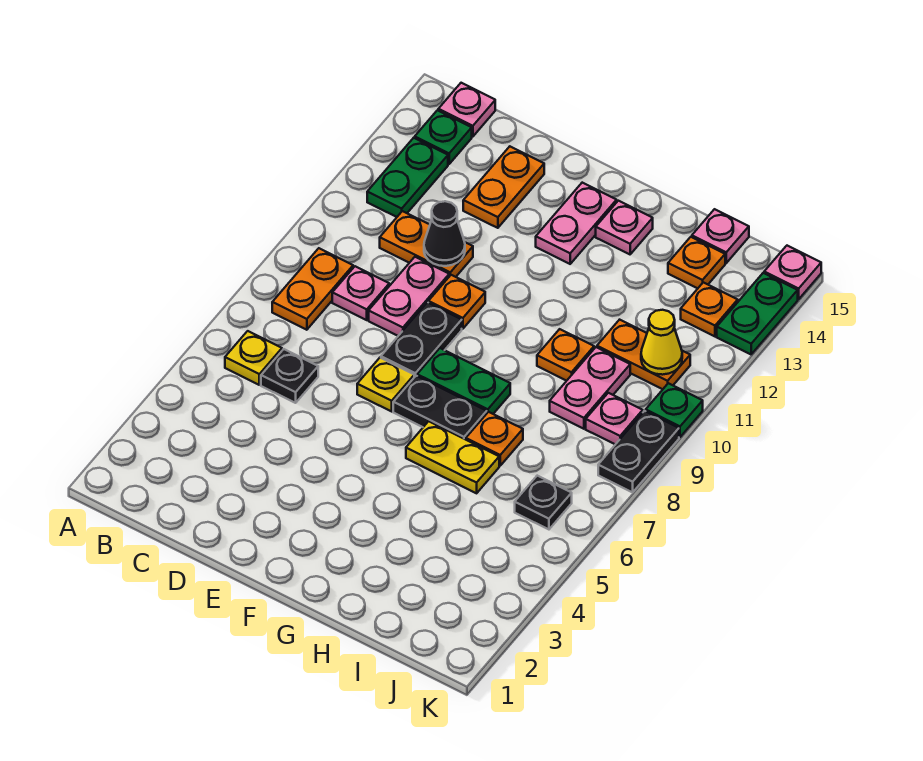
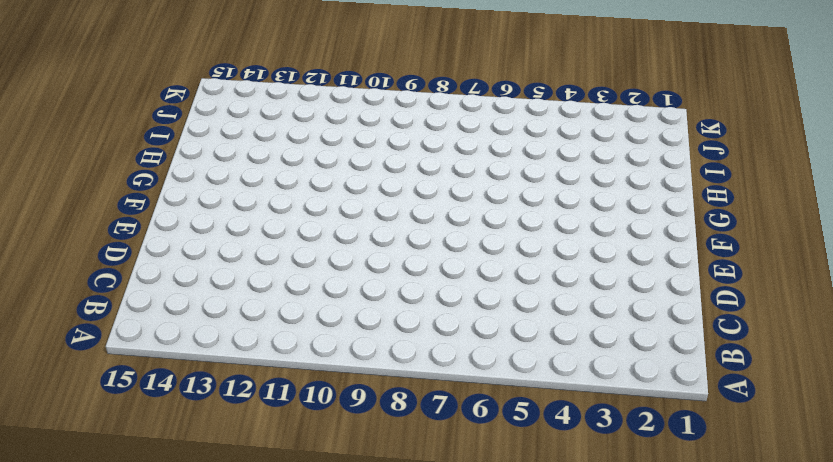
none -> yellow 1x1 plate [225,331,282,385]
none -> orange 1x2 plate [272,248,353,330]
none -> green 1x2 plate [367,138,448,217]
none -> green 1x1 plate [415,110,472,164]

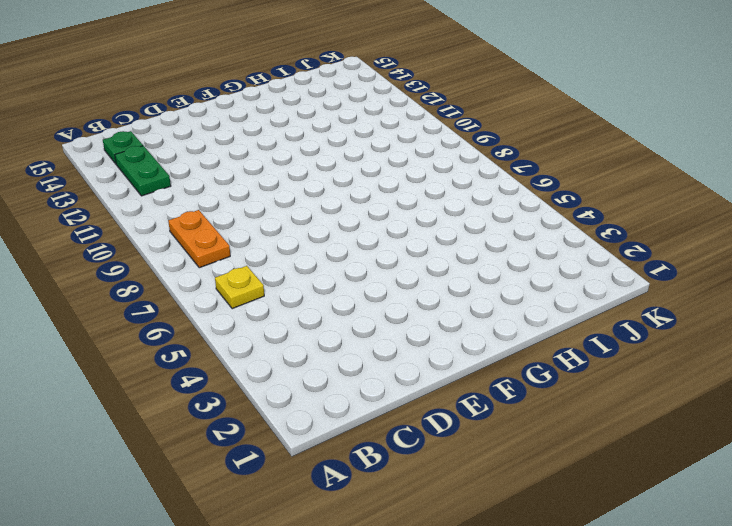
none -> pink 1x1 plate [438,83,495,137]
none -> black 1x1 plate [261,349,318,403]
none -> pink 1x1 plate [332,266,389,320]
none -> orange 1x2 plate [380,211,473,277]

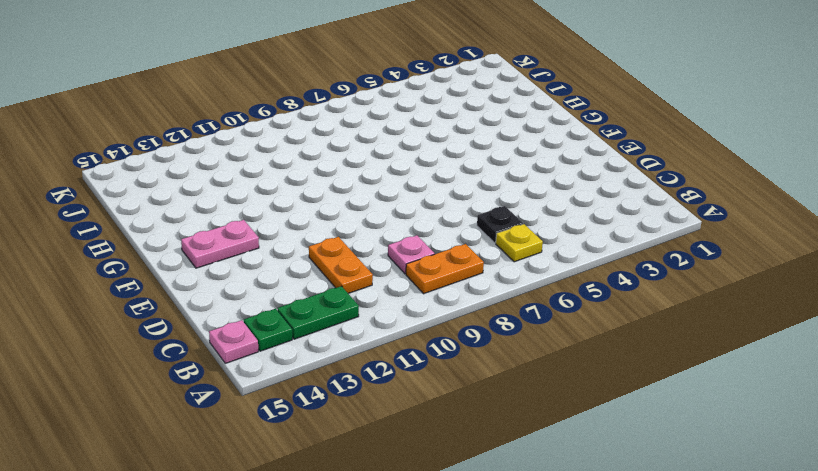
none -> pink 1x2 plate [369,257,449,336]
none -> orange 1x2 plate [463,147,544,228]
none -> yellow 1x1 plate [357,358,414,411]
none -> black 1x2 plate [381,302,462,377]

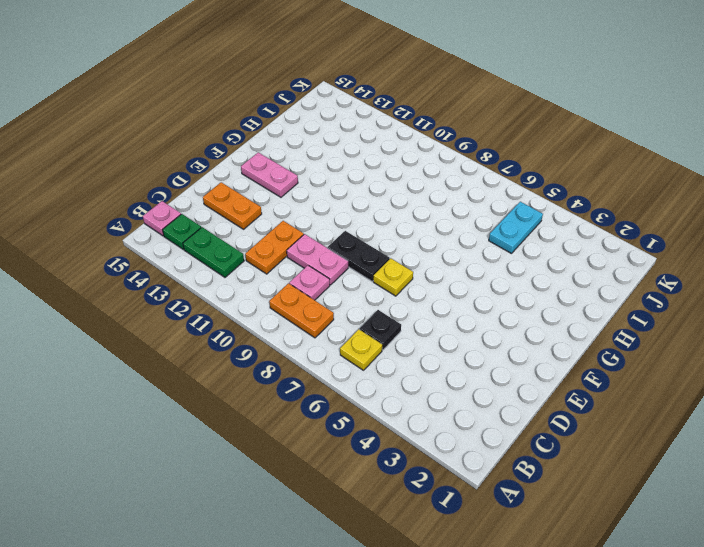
cyan 1x2 plate [489,202,543,254] -> none
none -> orange 1x1 plate [428,275,485,329]
none -> black 1x2 plate [393,376,487,440]
none -> green 1x2 plate [417,348,510,414]
none -> yellow 1x2 plate [406,421,499,493]

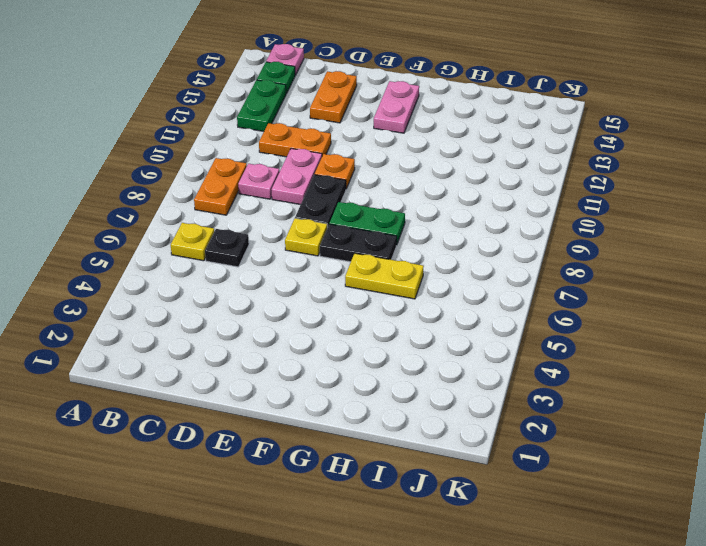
none -> pink 1x1 plate [596,201,653,254]
none -> orange 1x1 plate [466,412,523,466]
none -> orange 1x1 plate [537,329,594,381]
none -> pink 1x2 plate [550,347,630,429]

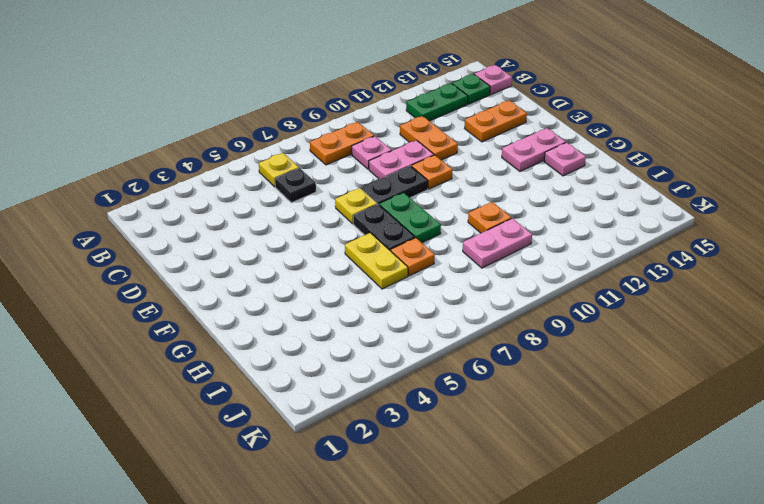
none -> orange 1x2 plate [597,320,690,389]
none -> orange 1x1 plate [668,237,725,288]
none -> pink 1x1 plate [692,209,749,263]
none -> black 1x1 plate [515,476,572,529]

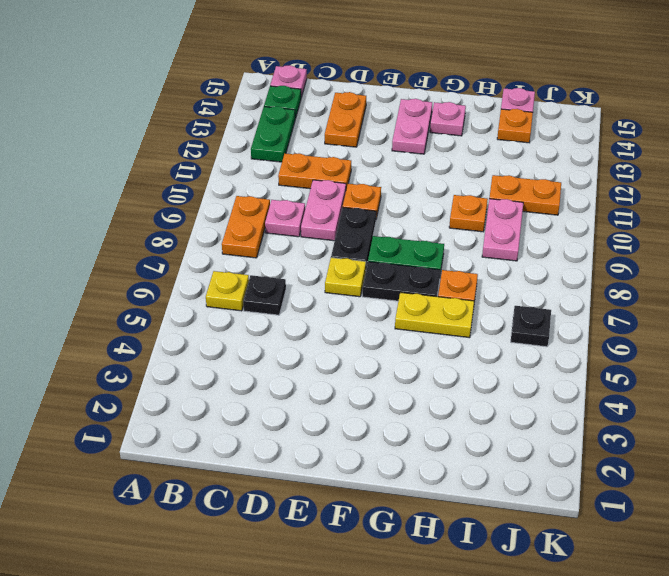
none -> pink 1x1 plate [586,393,643,444]
none -> orange 1x1 plate [681,282,738,336]
none -> black 1x2 plate [598,411,679,492]
none -> green 1x1 plate [646,383,703,437]

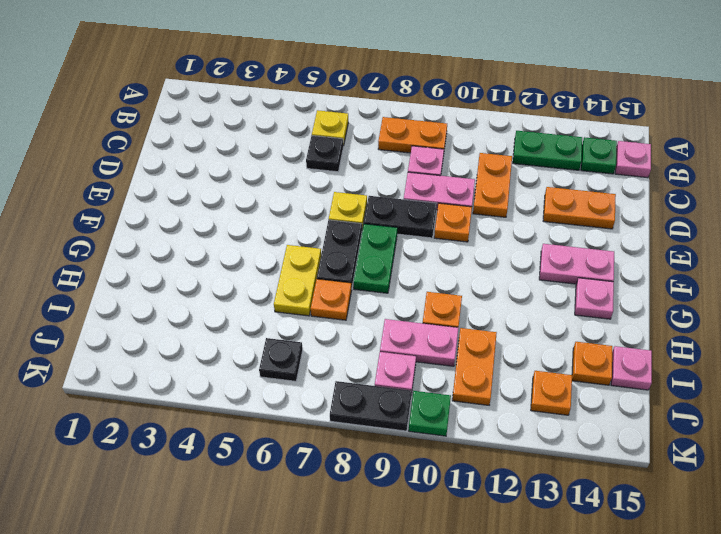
none -> green 1x2 plate [717,273,798,354]
none -> pink 1x1 plate [764,246,821,299]
none -> black 1x1 cone [424,201,465,266]
none -> yellow 1x1 cone [641,310,682,375]

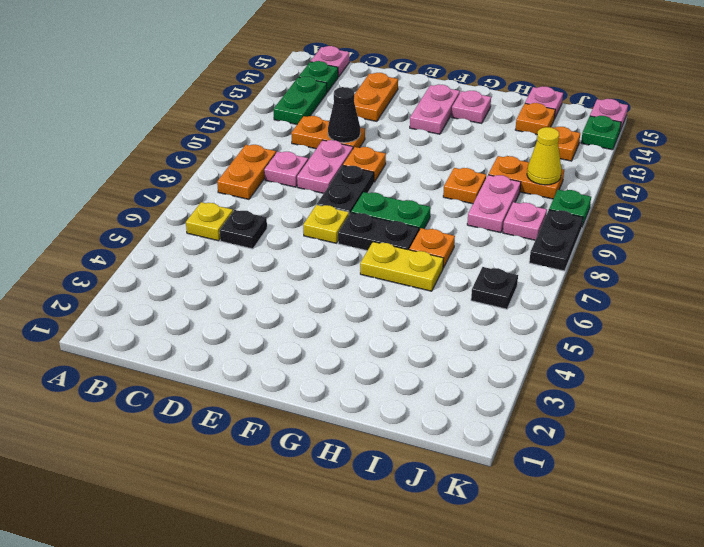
green 1x1 plate [581,116,621,150] -> green 1x2 plate [717,273,798,354]

